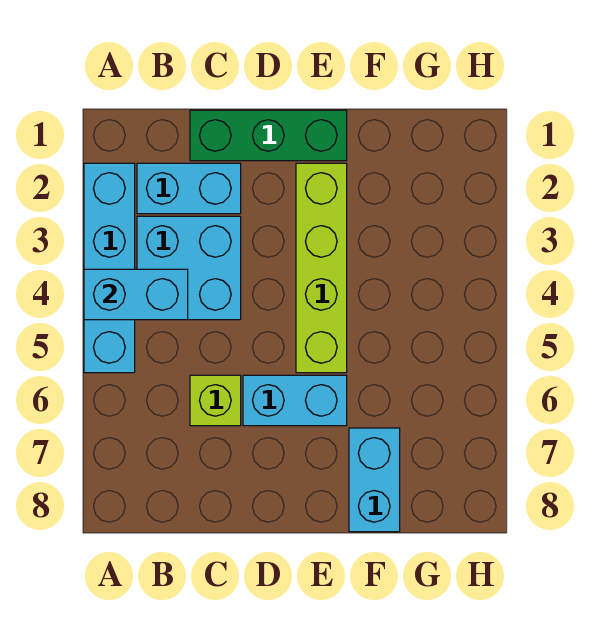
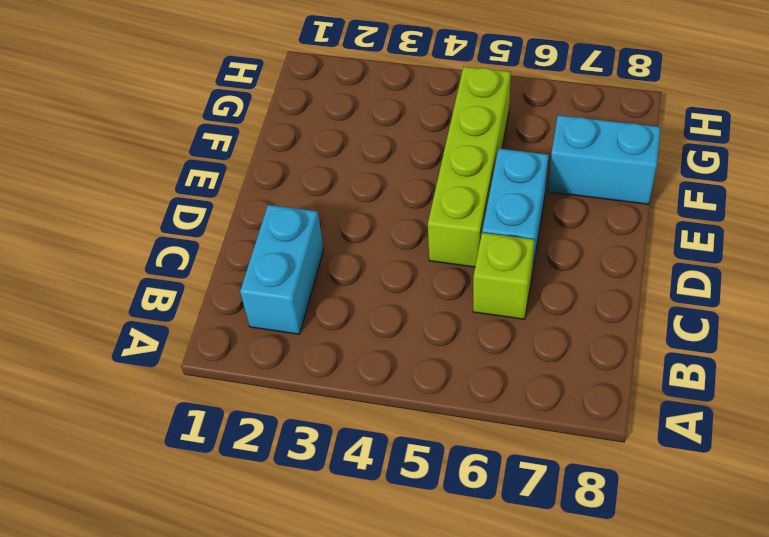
lime 1x4 brick [428,67,511,267] -> lime 1x4 brick turned to [296,163,347,373]
none -> cyan 1x4 brick [84,163,135,373]
none -> cyan 2x2 brick [137,216,241,320]

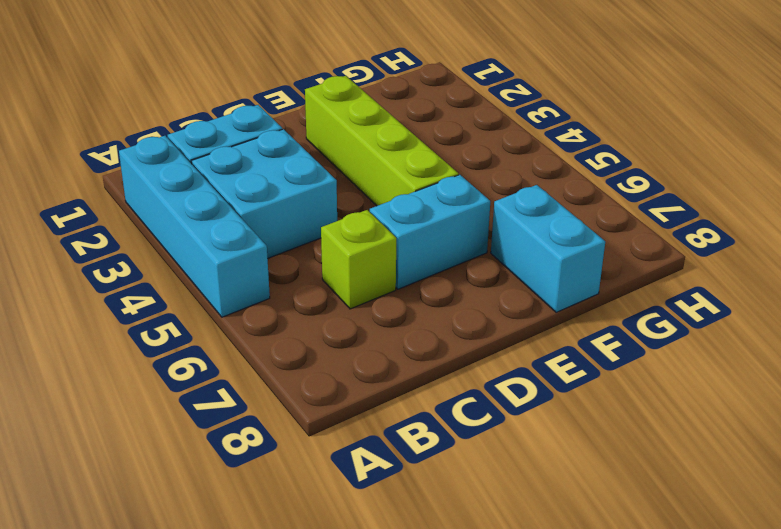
none -> green 1x3 brick [190,110,347,161]
none -> cyan 1x2 brick [84,269,188,320]

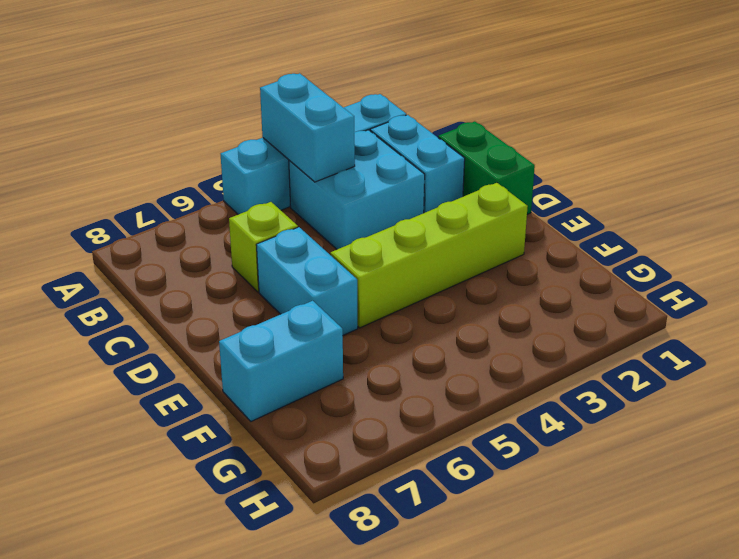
green 1x2 brick [438,121,535,214] -> green 1x3 brick [190,110,347,161]

